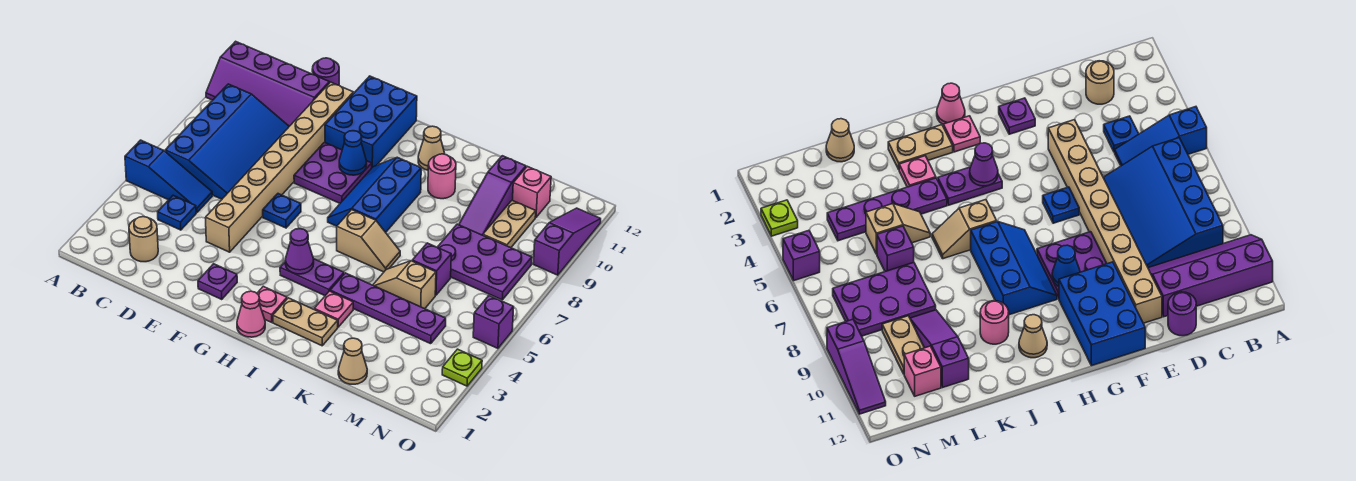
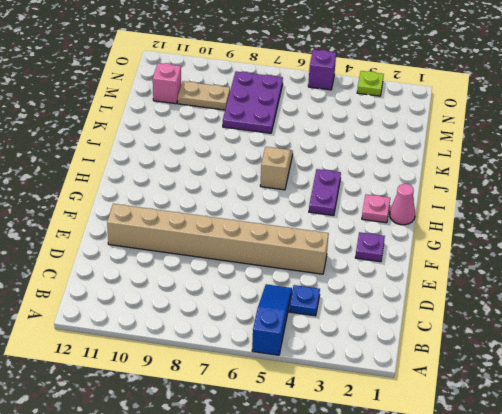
none -> purple 2x4 slope [206,41,329,126]
none -> blue 3x4 slope [165,84,289,199]
none -> tan 1x1 round brick [129,217,158,262]
none -> purple 1x1 round brick [312,58,339,85]

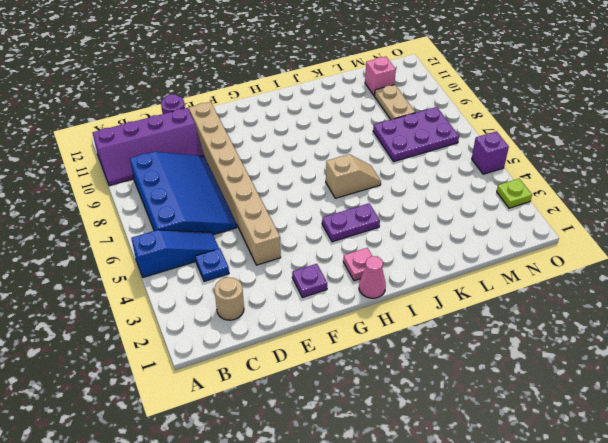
none -> blue 1x1 plate [263,194,301,228]
none -> purple 2x2 plate [294,142,372,203]
none -> blue 2x3 brick [325,76,417,167]
none -> blue 2x3 slope [328,157,421,232]

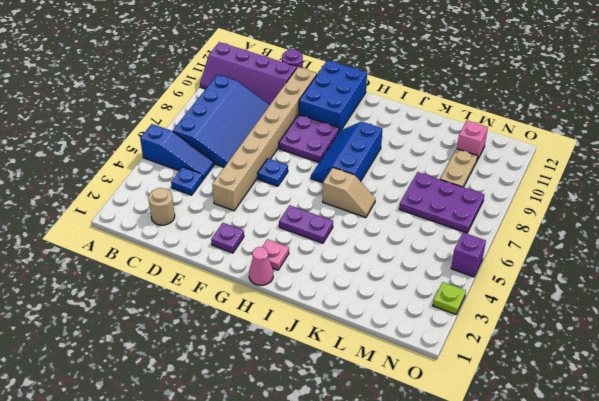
none -> tan 1x2 plate [273,298,338,346]
none -> tan 1x1 cone [418,126,445,170]
none -> pink 1x1 plate [314,291,353,327]
none -> purple 1x4 plate [330,273,446,344]

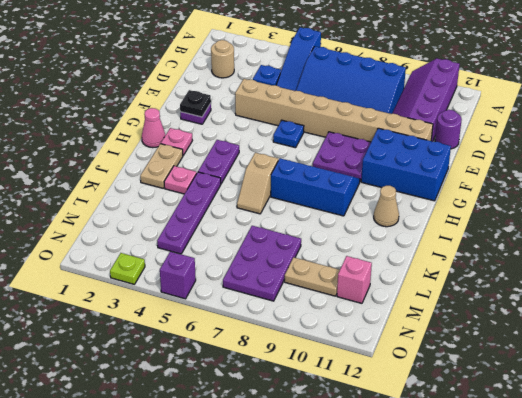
black 1x1 plate [180,90,211,117] -> none
none -> pink 1x1 round brick [428,154,456,199]
none -> tan 1x2 slope [373,261,436,309]
none -> tan 1x1 cone [338,338,367,384]
none -> purple 1x1 brick [412,243,451,295]

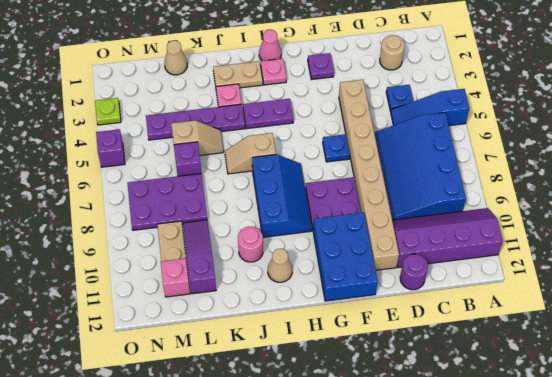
none -> purple 1x3 slope [533,208,601,275]
none -> blue 1x1 cone [339,131,367,175]
none -> purple 1x1 cone [285,229,314,274]

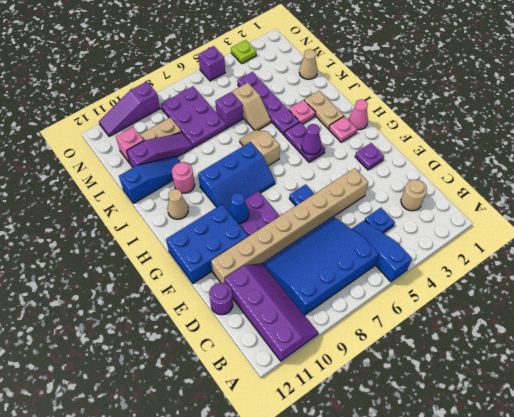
blue 1x3 slope [119,156,180,203] -> none

